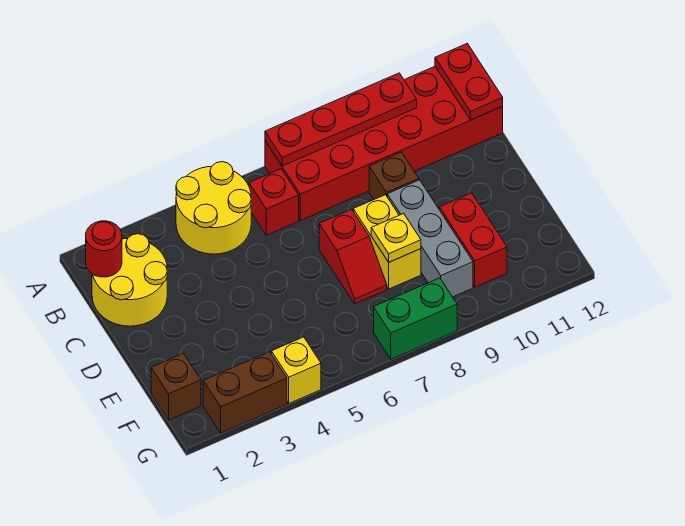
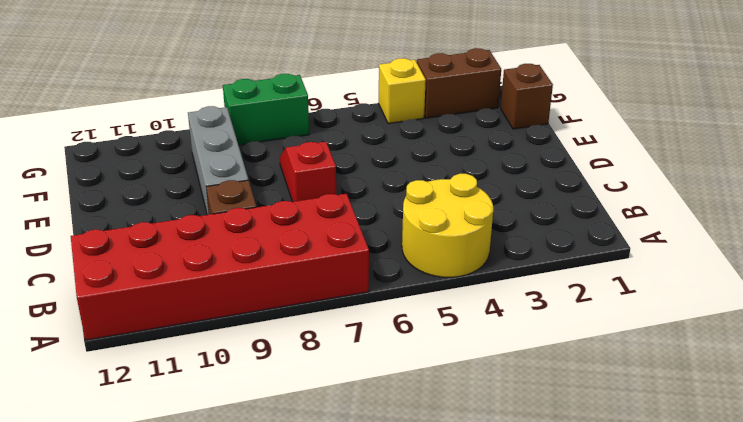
none -> yellow 2x2 round brick [92,234,167,326]
none -> red 1x1 brick [249,169,299,235]
none -> yellow 1x2 brick [353,195,421,289]

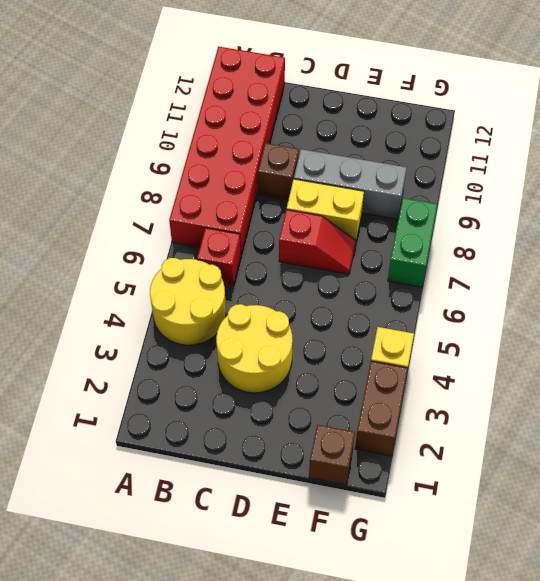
yellow 2x2 round brick [216,304,293,393] -> yellow 2x2 round brick moved to [92,234,167,326]
none -> red 1x2 brick [439,193,507,287]
none -> red 1x4 plate [265,73,417,166]
none -> red 1x2 plate [435,44,503,120]

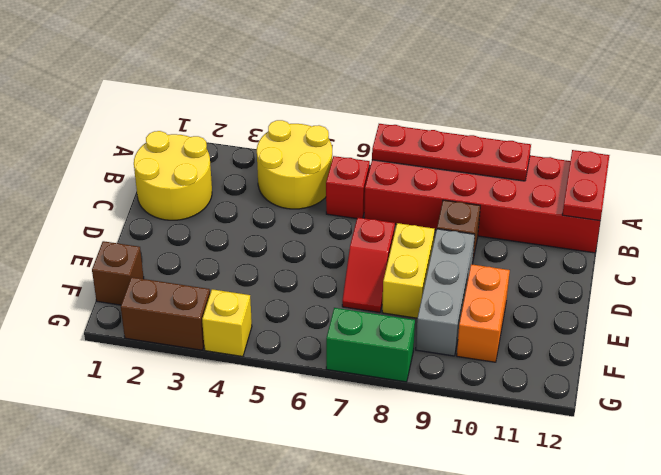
orange 1x2 brick [457,264,510,362] -> red 1x2 brick [439,193,507,287]
none -> red 1x1 round brick [86,221,122,277]
none -> yellow 1x1 plate [371,213,421,262]

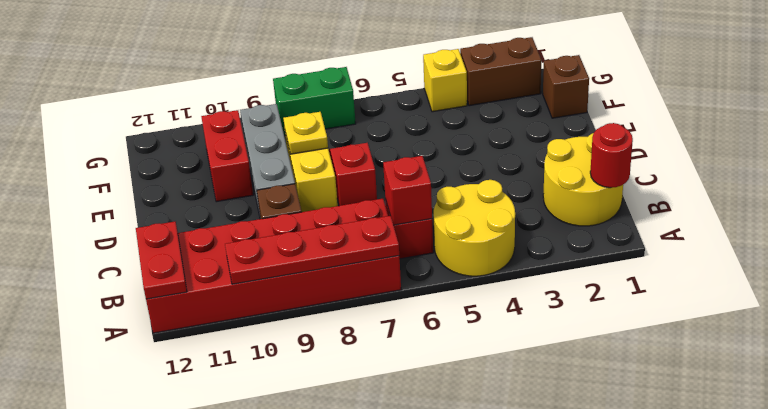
red 1x1 brick [383,156,432,225] -> none

